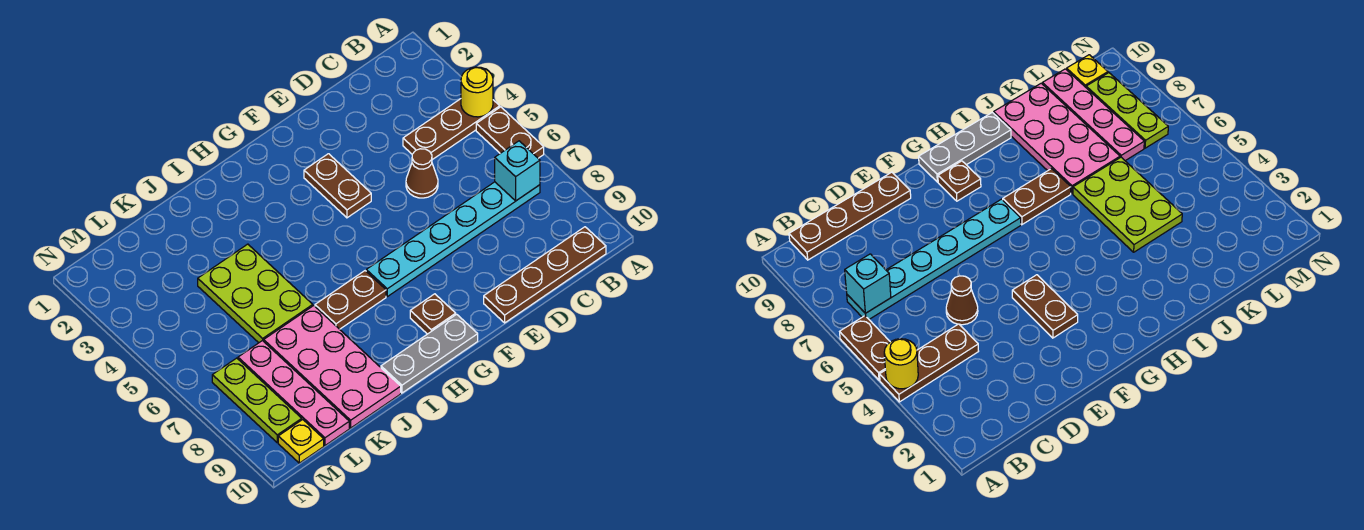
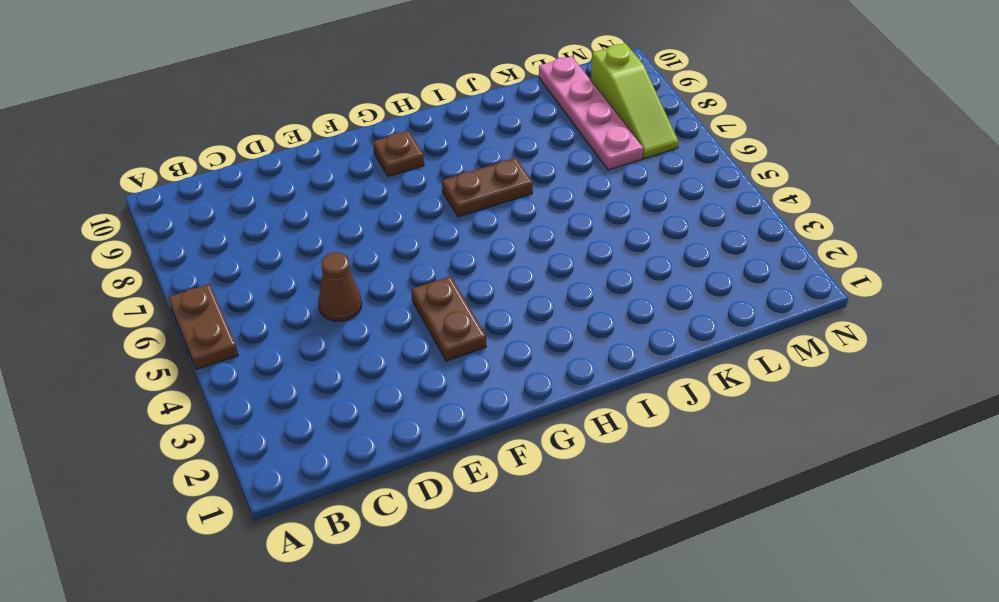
lime 1x3 slope [591,43,679,159] -> lime 1x3 plate [212,358,302,443]
none -> brown 1x3 plate [403,99,500,160]
none -> cyan 1x6 plate [366,182,540,297]
none -> brown 1x4 plate [484,227,606,323]

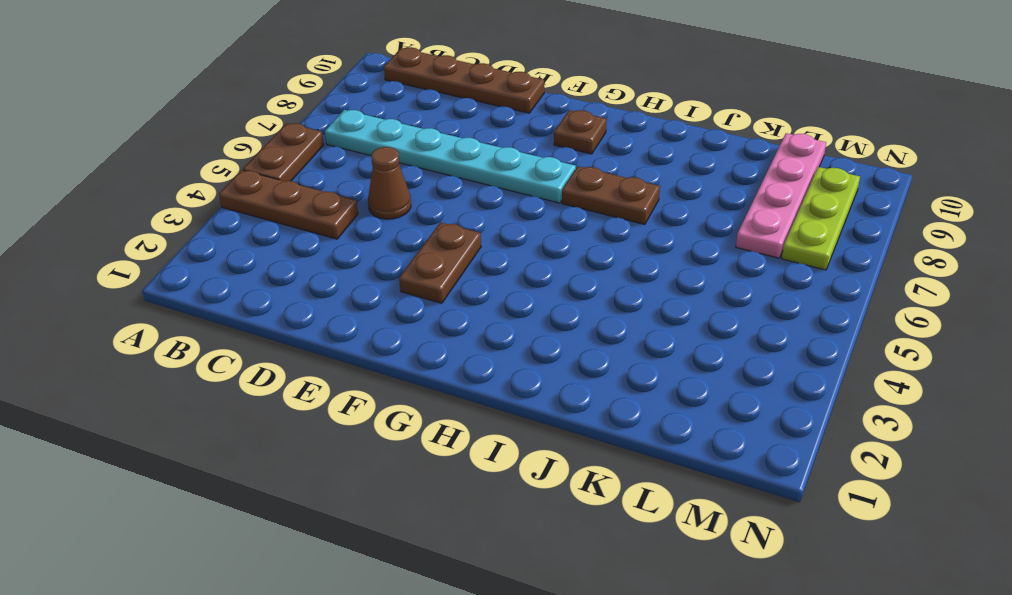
none -> grey 1x3 plate [381,314,478,393]
none -> lime 2x3 plate [198,244,313,343]
none -> pink 2x4 plate [264,306,401,428]

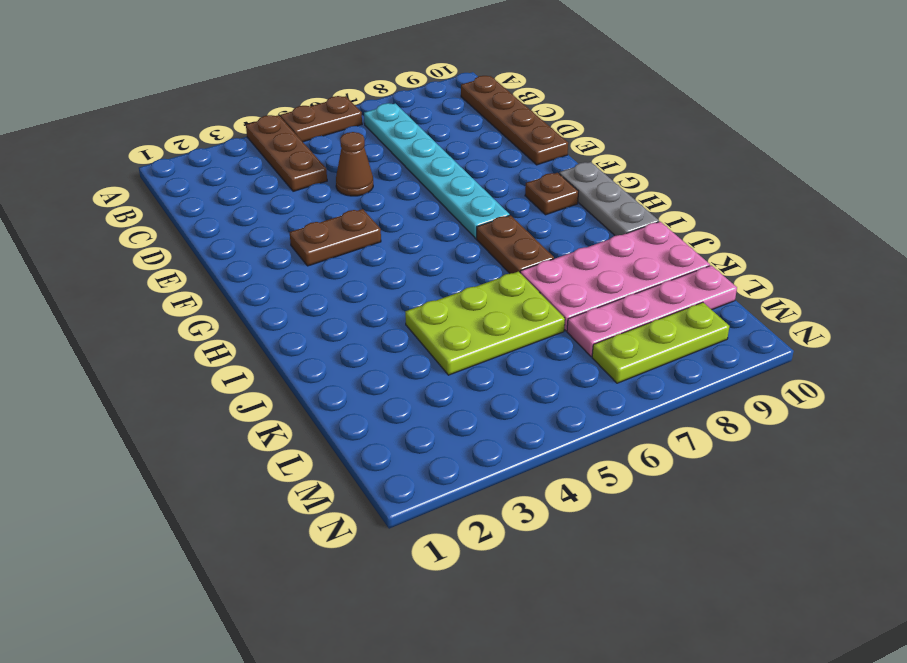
none -> yellow 1x1 plate [278,419,324,463]
none -> yellow 1x1 round brick [461,67,493,117]
none -> cyan 1x1 brick [495,141,540,201]

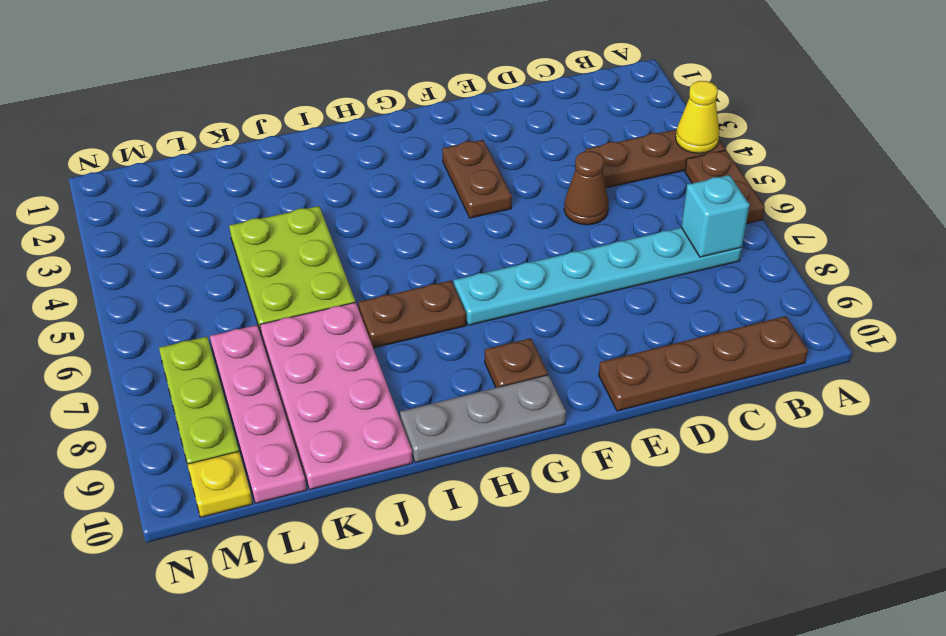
yellow 1x1 cone [676,81,719,153] -> yellow 1x1 round brick [461,67,493,117]

